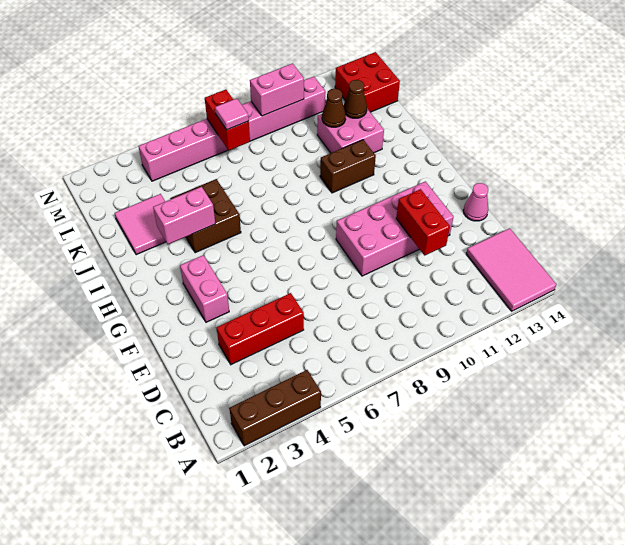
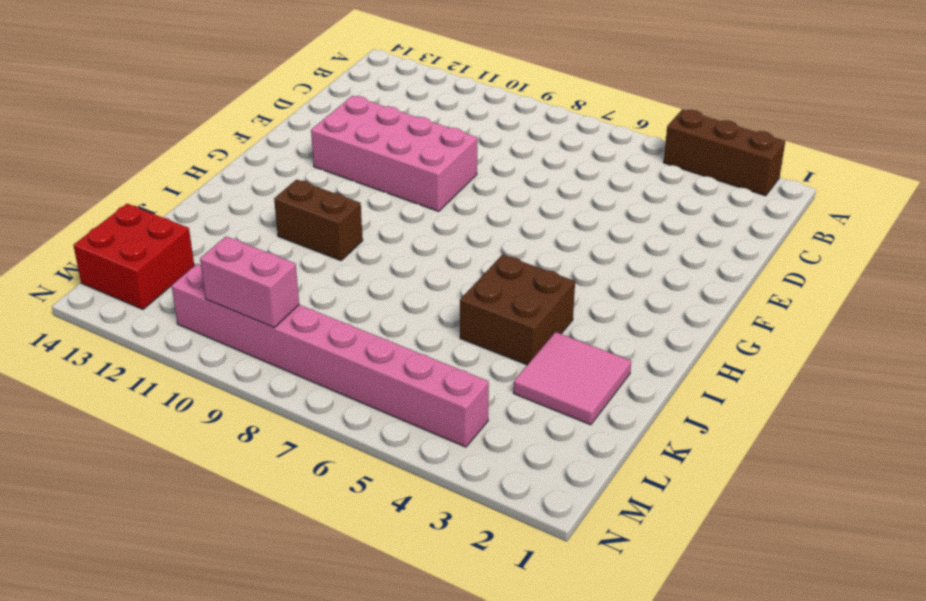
none -> pink 2x3 tile [466,228,556,311]
none -> red 1x3 brick [217,293,304,365]
none -> pink 1x1 cone [463,183,488,221]

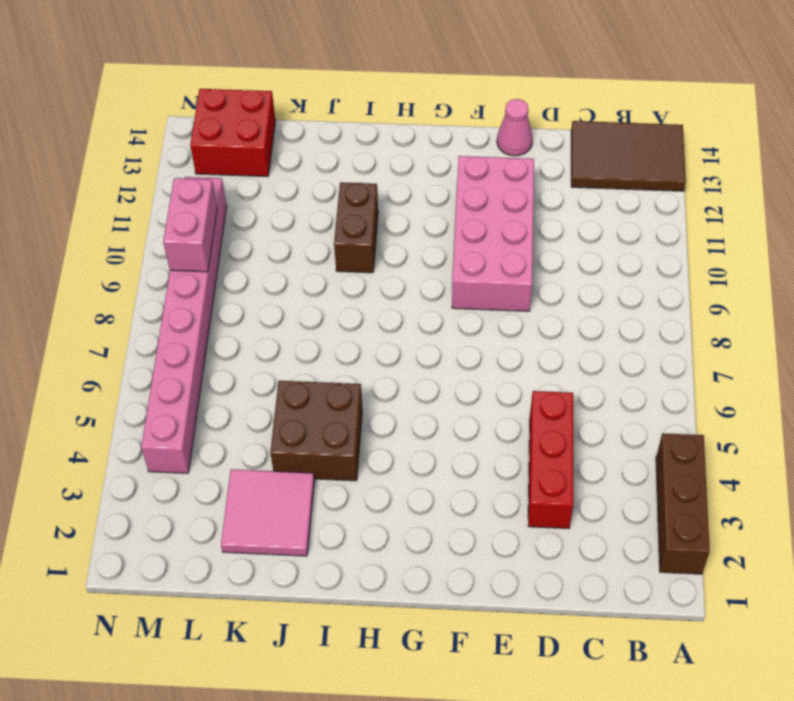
brown 2x3 tile [571,121,686,191] -> pink 2x3 tile [466,228,556,311]
none -> pink 1x2 brick [180,255,229,322]
none -> pink 2x2 brick [317,109,384,153]
none -> red 1x2 brick [396,189,450,255]

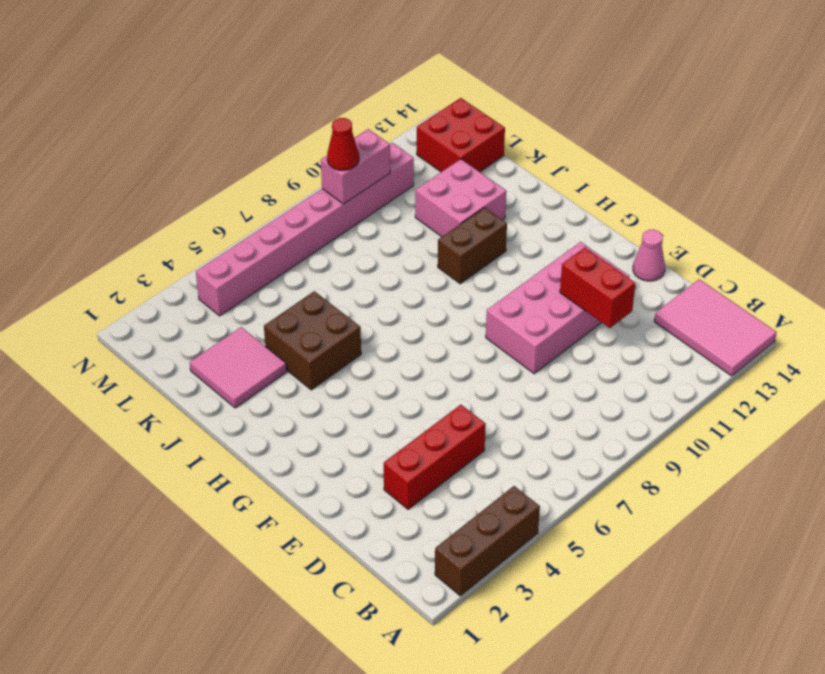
red 1x1 cone [327,118,359,170] -> none
none -> pink 1x2 brick [180,255,229,322]
none -> pink 1x2 brick [153,187,215,244]
none -> brown 1x1 cone [322,89,346,127]

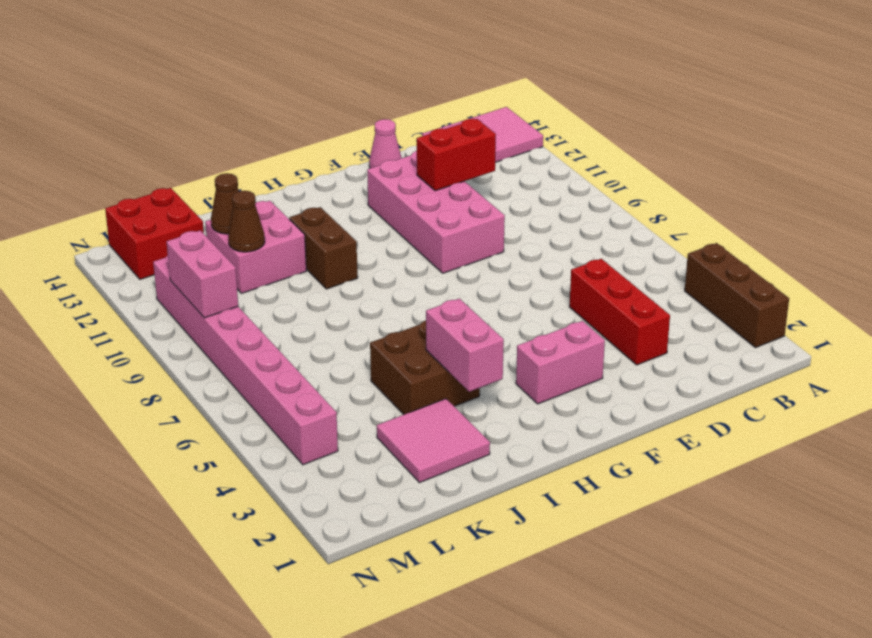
none -> red 1x2 brick [205,90,250,150]
none -> pink 1x1 tile [215,98,249,130]

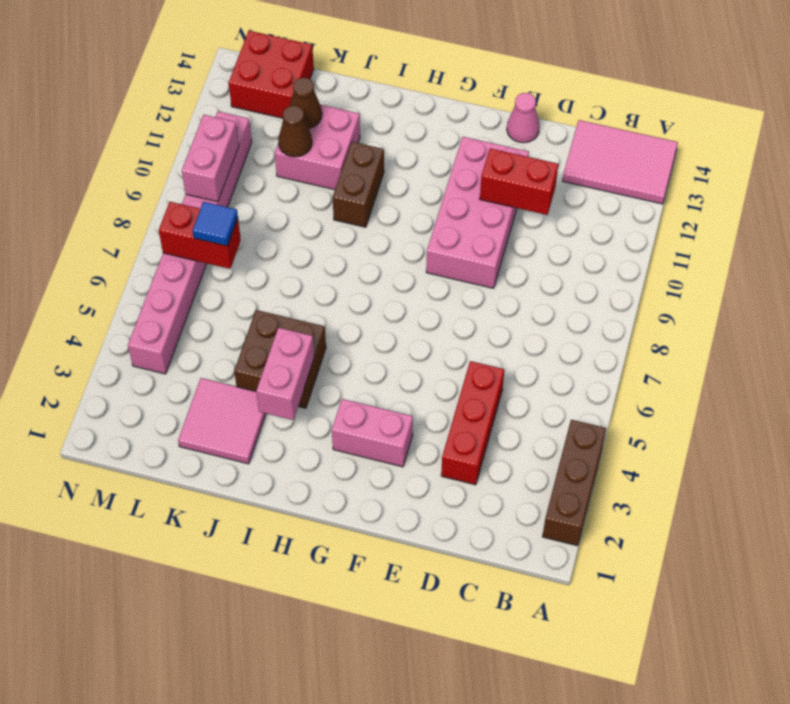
blue 1x1 tile [193,202,238,246] -> pink 1x1 tile [215,98,249,130]

